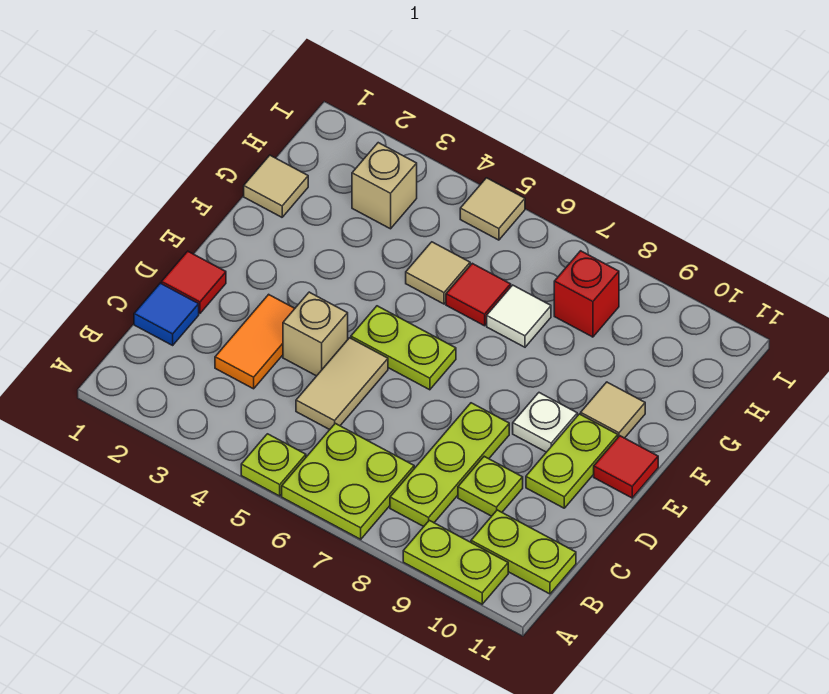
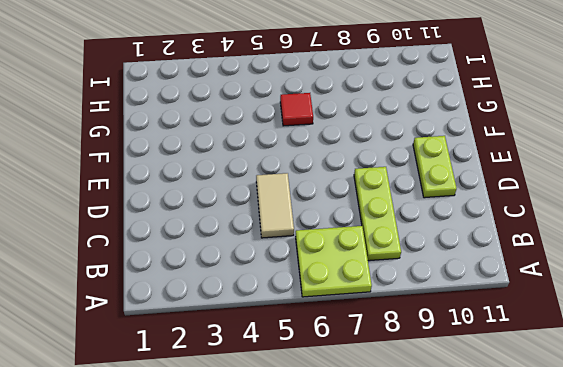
none -> lime 1x1 plate [241,434,306,496]
none -> lime 1x2 plate [403,520,508,604]
none -> lime 1x2 plate [471,510,576,594]

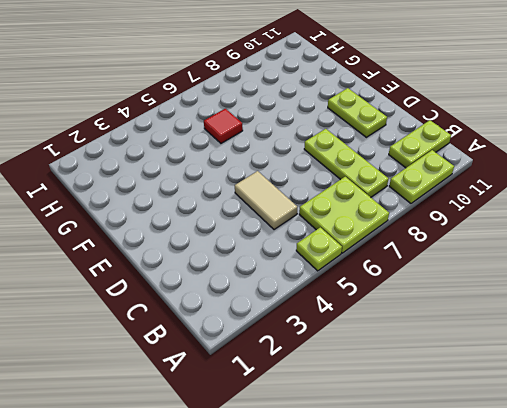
none -> blue 1x1 tile [134,283,199,345]
none -> orange 1x2 tile [215,294,295,389]
none -> lime 1x1 plate [458,456,523,516]

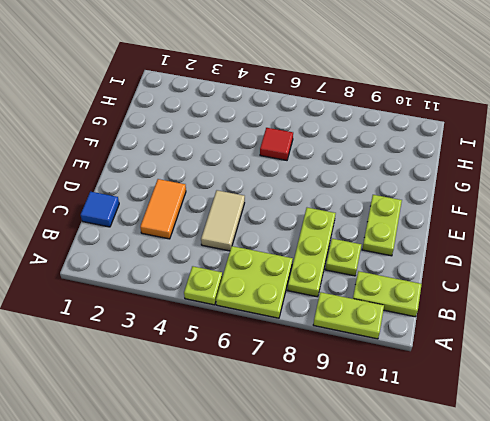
none -> red 1x1 tile [162,251,226,313]
none -> tan 1x1 brick [283,292,348,376]
none -> lime 1x2 plate [351,306,456,390]

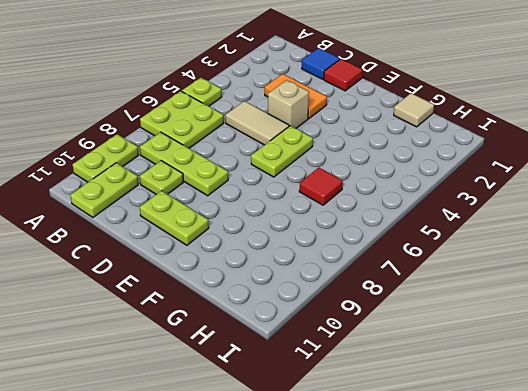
none -> white 1x1 plate [513,393,577,452]
none -> red 1x1 tile [594,436,658,498]
none -> tan 1x1 tile [581,382,645,438]

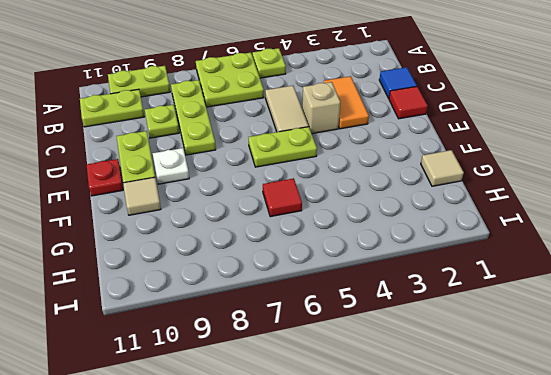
red 1x1 plate [87,159,123,196] -> red 1x1 tile [594,436,658,498]
none -> tan 1x1 tile [406,242,470,304]
none -> white 1x1 tile [487,285,551,347]
none -> tan 1x1 brick [352,143,417,229]

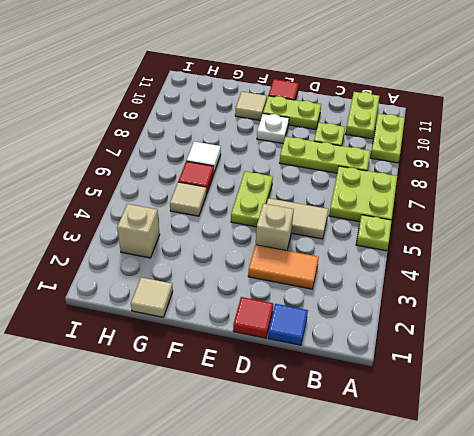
none -> red 1x1 brick [554,251,619,337]
none -> tan 1x1 tile [460,178,525,240]

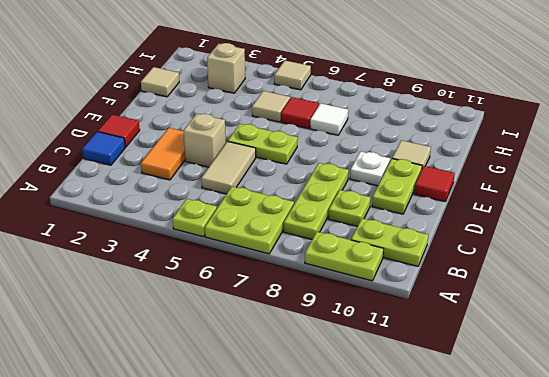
none -> red 1x1 brick [554,251,619,337]

